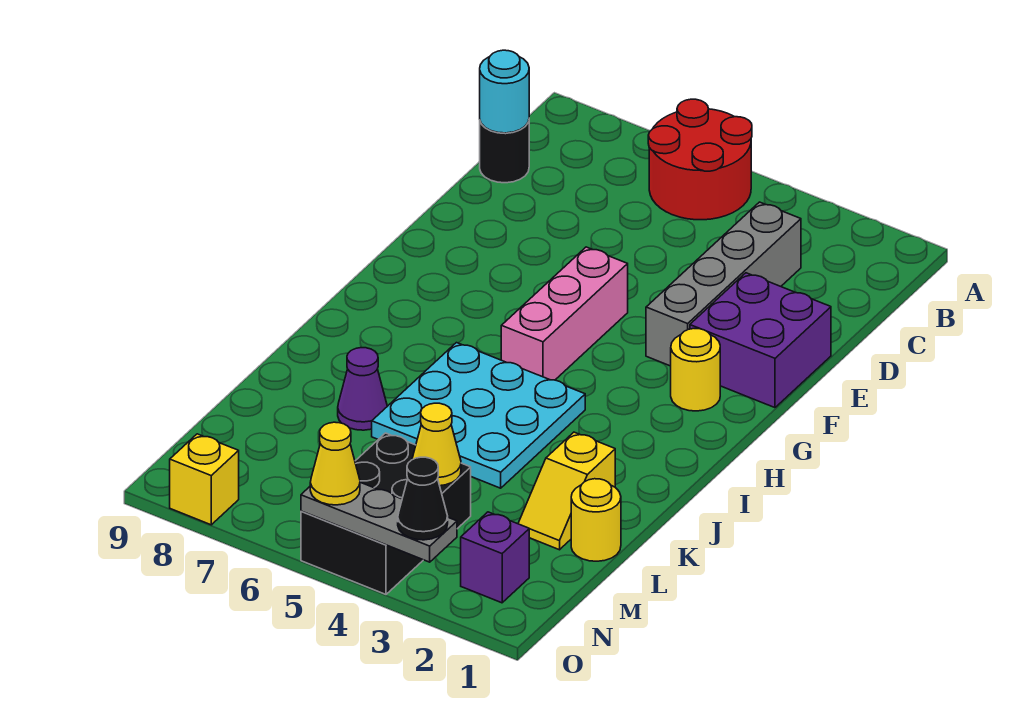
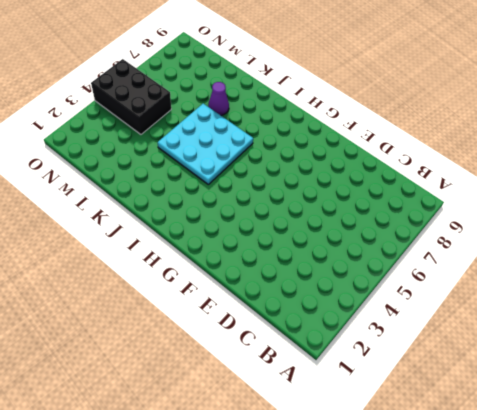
none -> red 2x2 round brick [648,99,752,220]
none -> grey 1x4 brick [646,202,801,366]
none -> black 1x1 round brick [480,121,529,183]

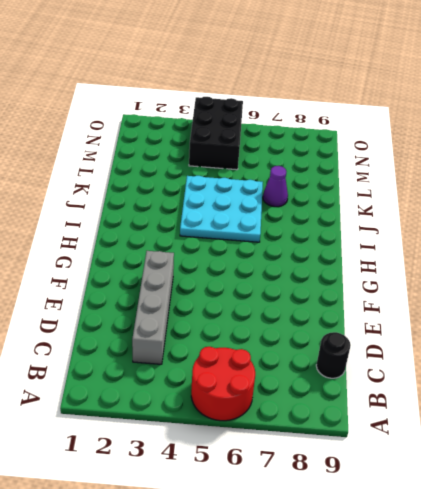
none -> purple 2x2 brick [690,273,831,408]
none -> pink 1x3 brick [501,247,628,380]
none -> yellow 1x1 round brick [671,329,720,411]

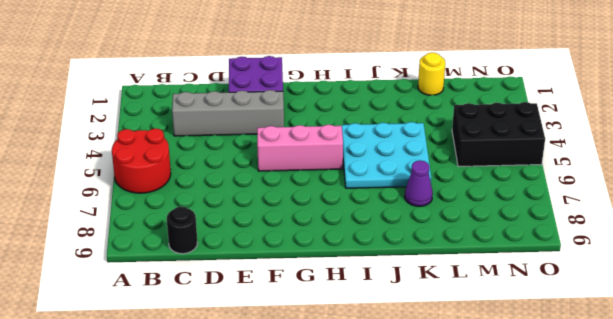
none -> yellow 1x1 round brick [671,329,720,411]
none -> yellow 1x2 slope [518,432,615,550]
none -> purple 1x1 brick [461,512,529,603]

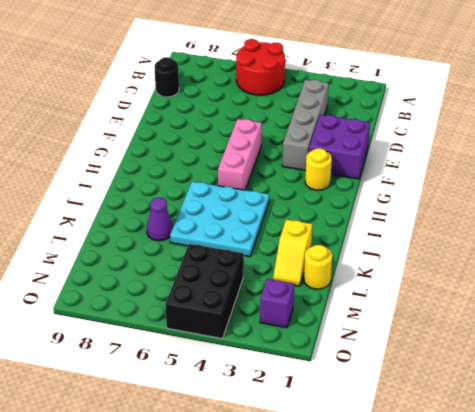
none -> yellow 1x1 brick [170,434,239,525]
none -> cyan 1x1 round brick [480,50,529,133]
none -> yellow 1x1 cone [412,403,461,486]

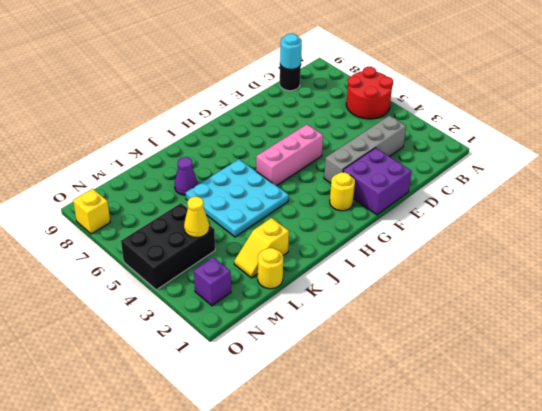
none -> grey 1x3 plate [301,482,457,562]
none -> black 1x1 cone [398,457,448,540]
none -> yellow 1x1 cone [310,422,360,505]

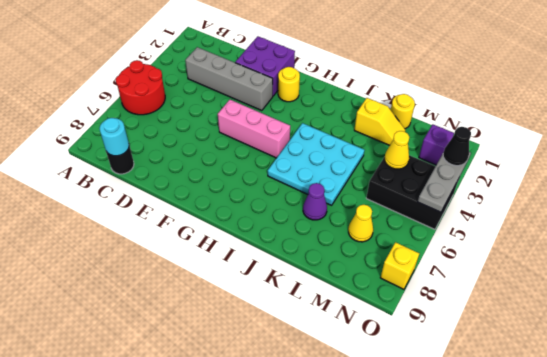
yellow 1x1 cone [348,205,373,242] -> yellow 1x1 cone moved to [310,422,360,505]

